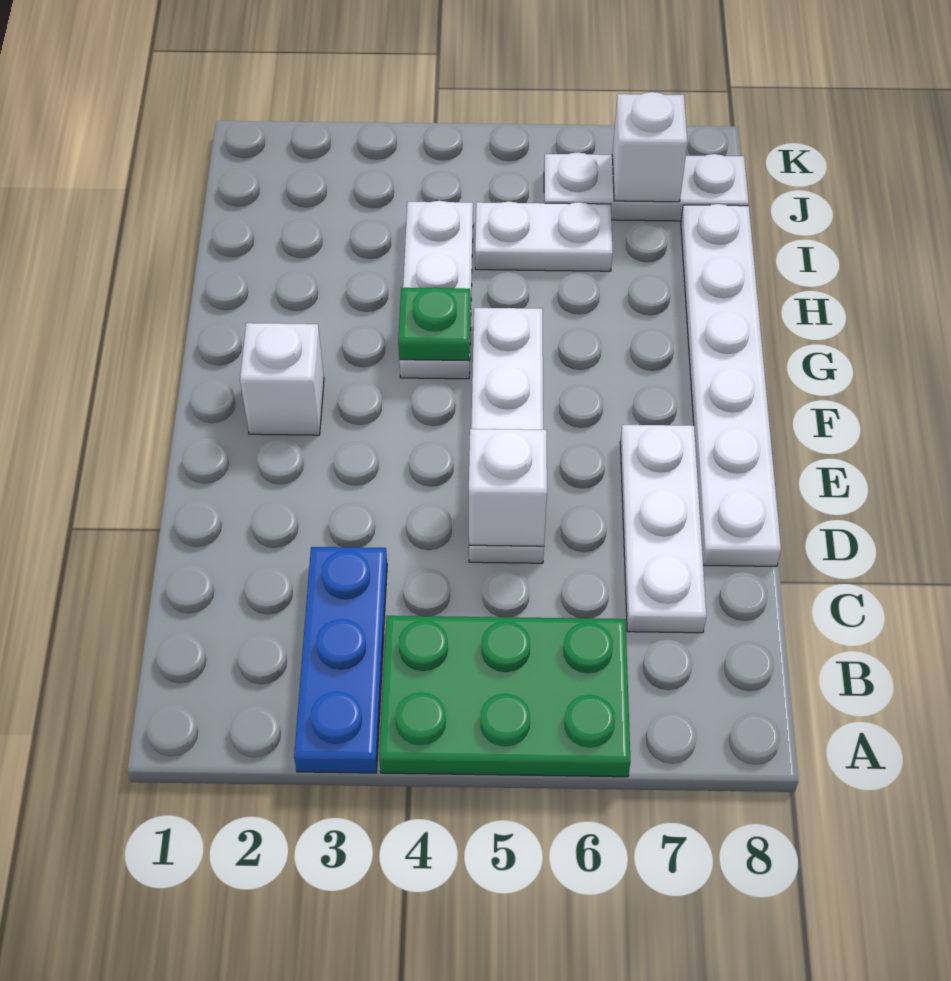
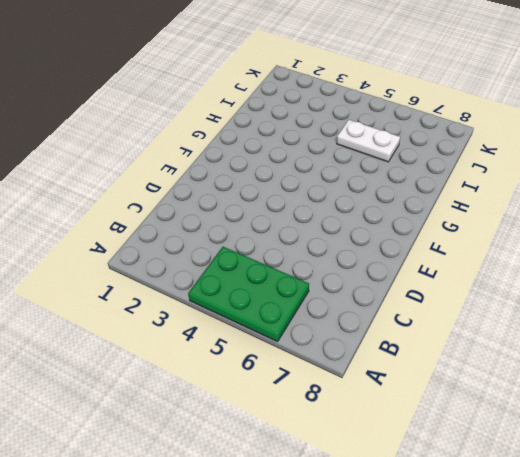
none -> blue 1x3 plate [294,547,387,773]
none -> white 1x3 plate [620,425,706,633]
none -> white 1x4 plate [469,308,544,563]

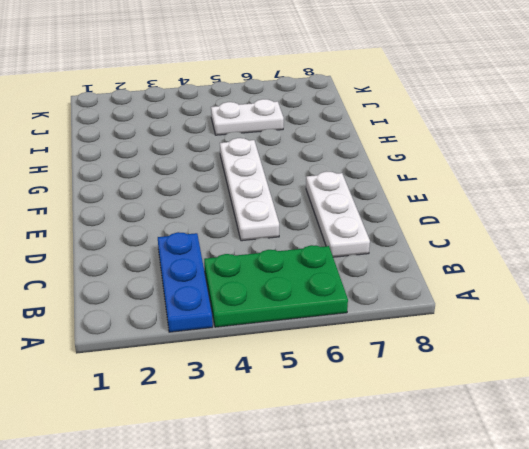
none -> white 1x6 plate [681,204,781,566]
none -> white 1x1 brick [240,323,324,435]
none -> white 1x3 plate [399,201,473,379]

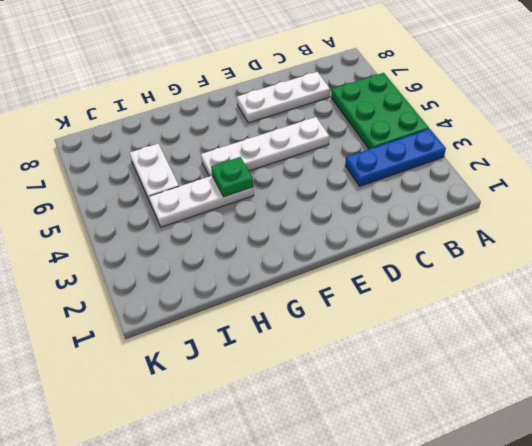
none -> white 1x6 plate [681,204,781,566]
none -> white 1x1 brick [240,323,324,435]
none -> white 1x3 plate [544,152,749,221]

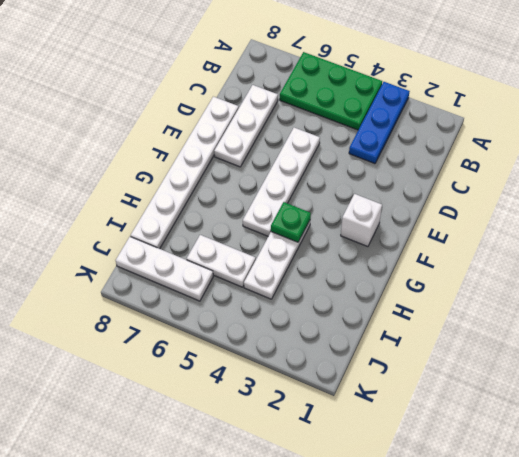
none -> white 1x1 brick [469,429,547,546]
none -> white 1x1 brick [612,92,687,202]

